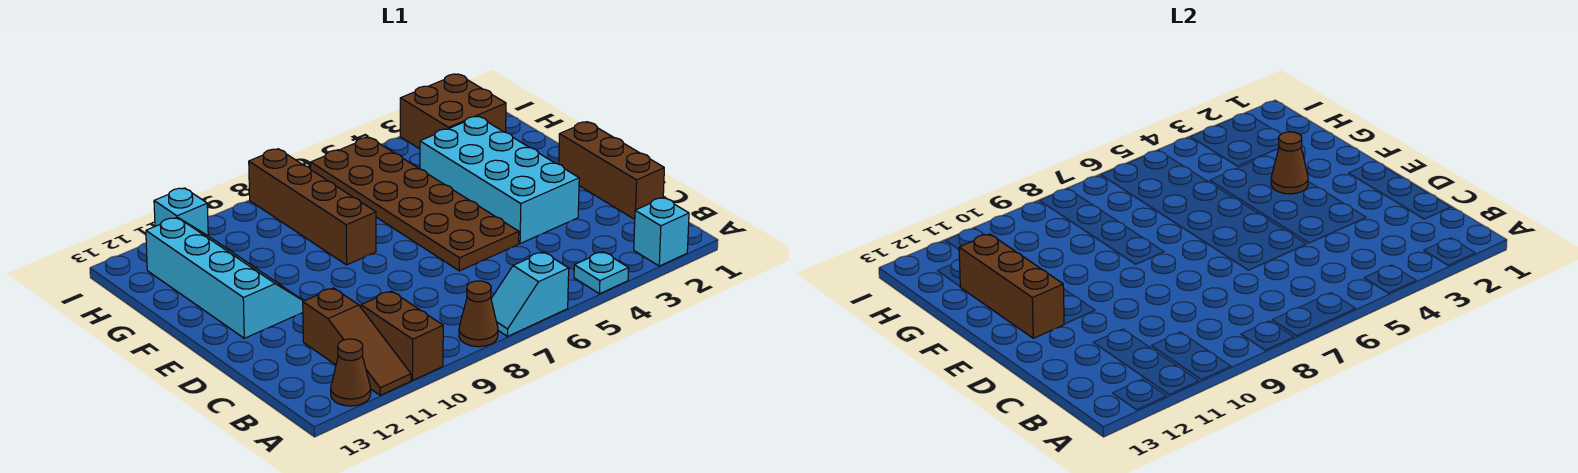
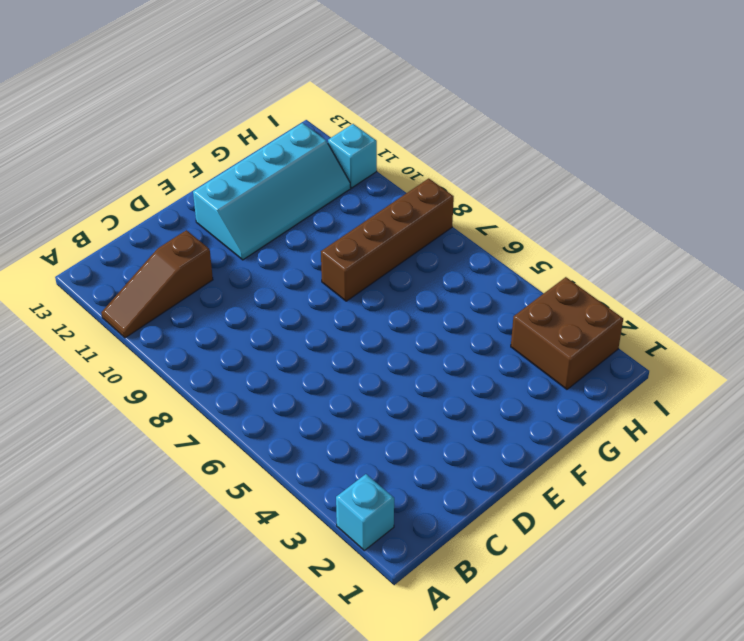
none -> cyan 1x1 plate [574,252,629,294]
none -> cyan 1x2 slope [491,252,569,336]
none -> brown 1x1 cone [459,281,498,347]

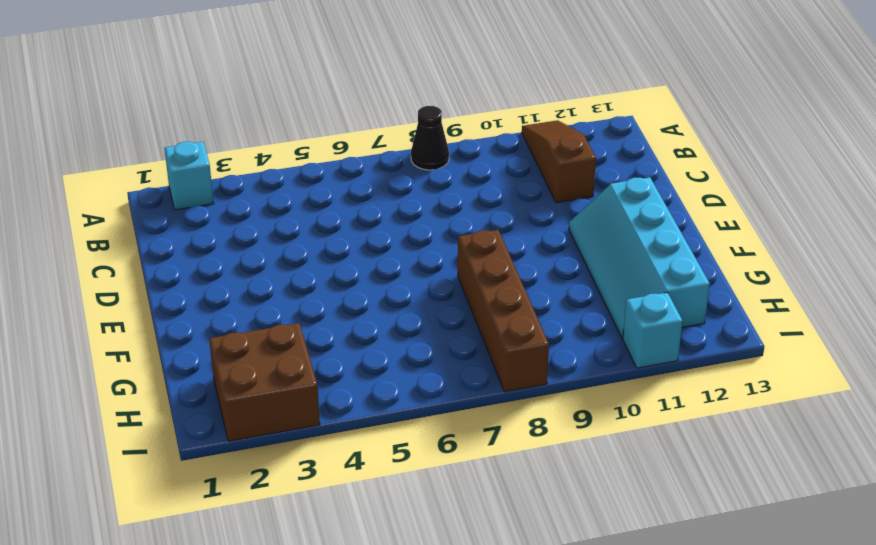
black 1x1 cone [411,106,449,170] -> brown 1x1 cone [459,281,498,347]
none -> cyan 1x1 plate [574,252,629,294]
none -> cyan 1x2 slope [491,252,569,336]
none -> brown 1x2 brick [361,291,443,380]

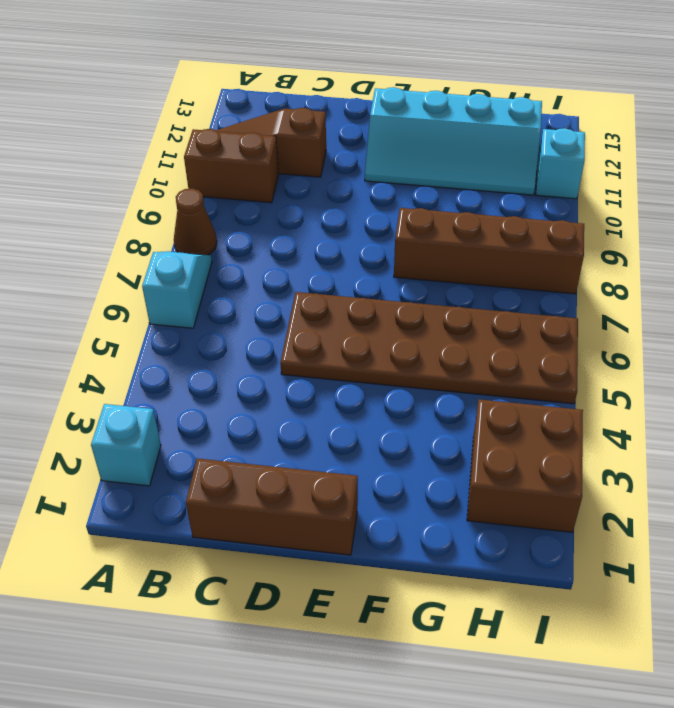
none -> cyan 1x1 plate [574,252,629,294]
none -> brown 1x1 cone [331,339,371,406]
none -> cyan 2x4 brick [420,117,579,244]

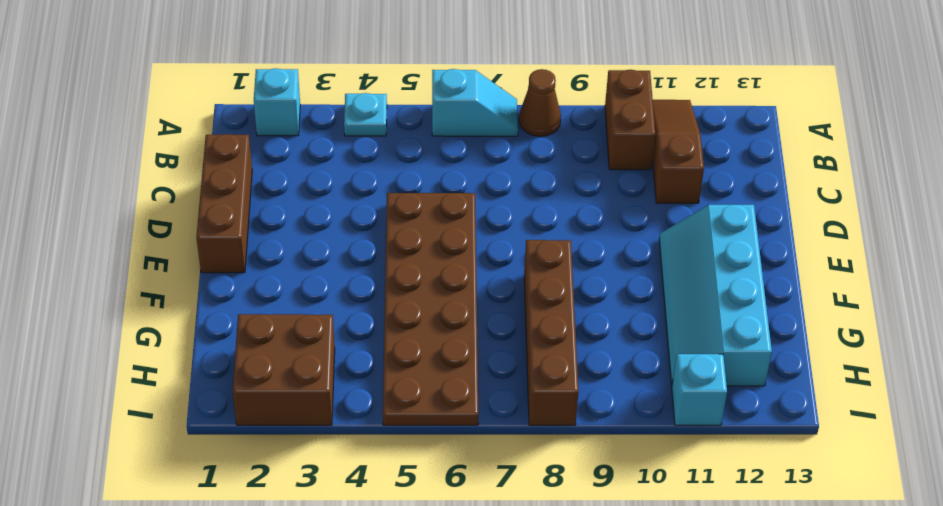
none -> brown 1x1 cone [331,339,371,406]
none -> cyan 2x4 brick [420,117,579,244]
none -> brown 1x3 brick [959,234,1064,338]

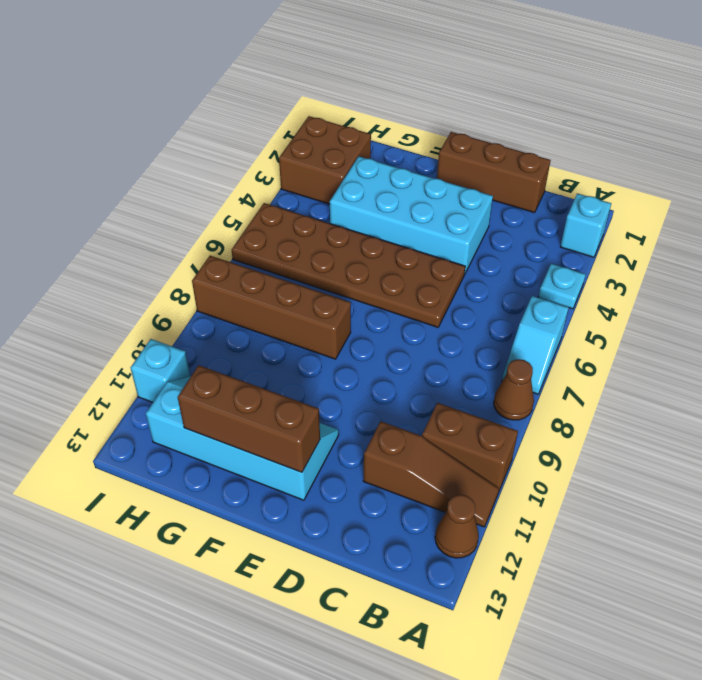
none -> brown 1x1 cone [1271,132,1308,194]

